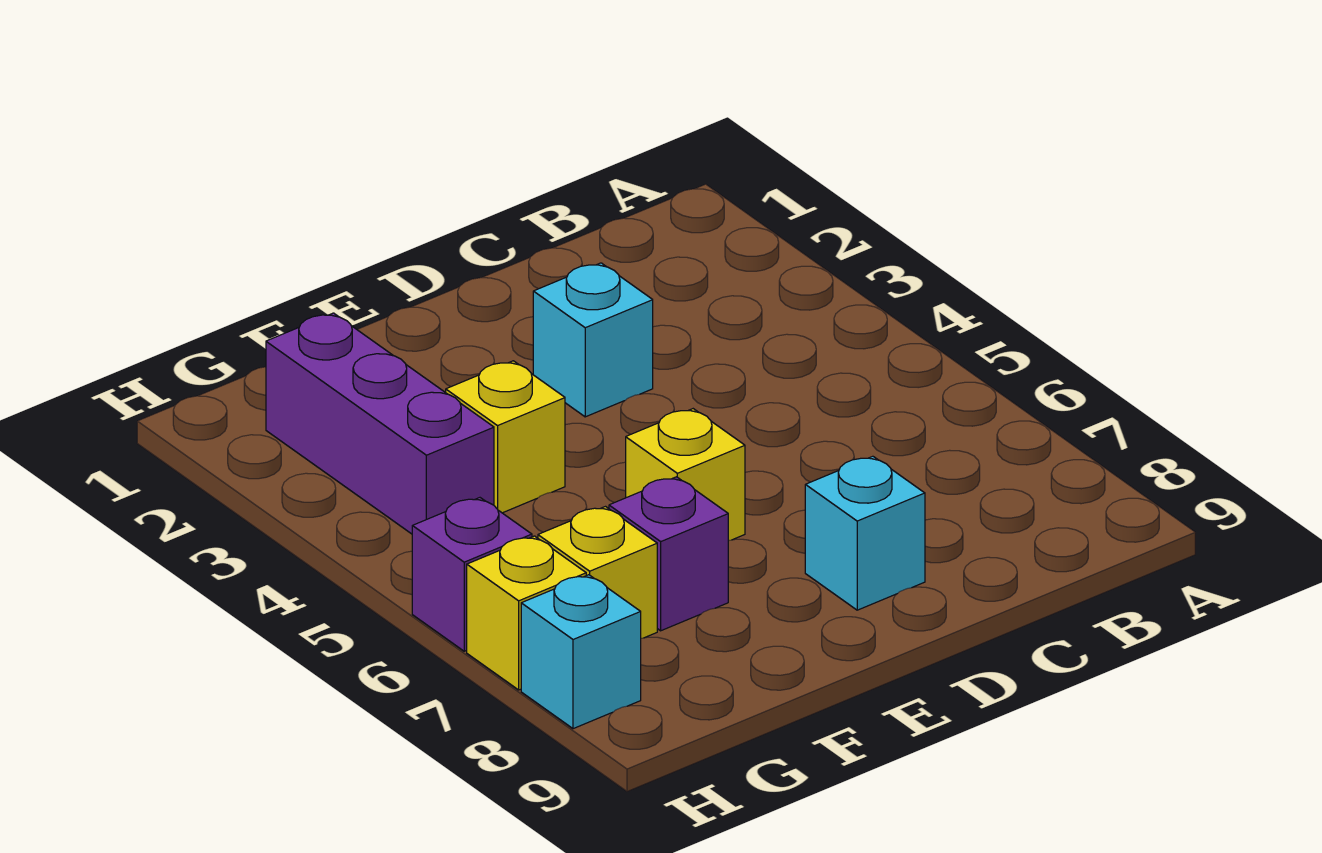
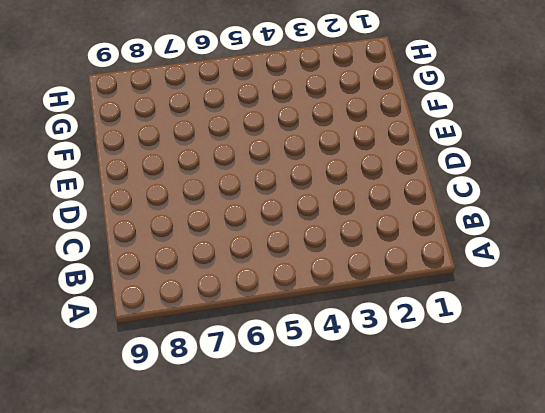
none -> cyan 1x1 brick [533,263,653,417]
none -> cyan 1x1 brick [805,456,925,610]

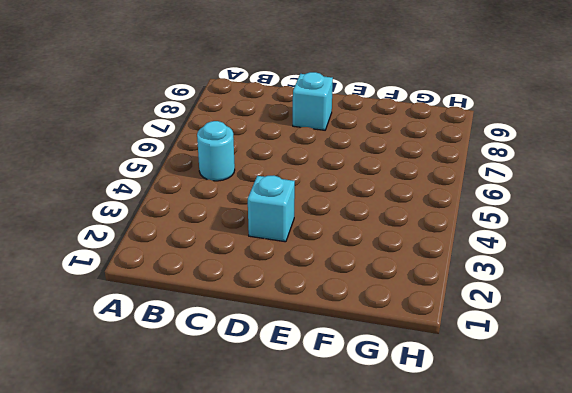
cyan 1x1 round brick [197,121,235,181] -> none
none -> yellow 1x1 brick [626,409,745,541]
none -> yellow 1x1 brick [446,361,565,513]

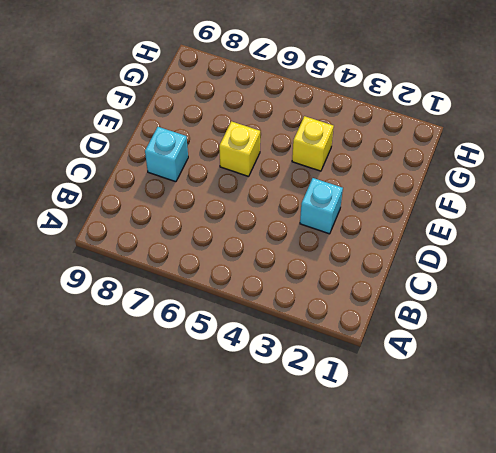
none -> purple 1x1 brick [609,477,728,631]
none -> purple 1x3 brick [266,313,494,534]

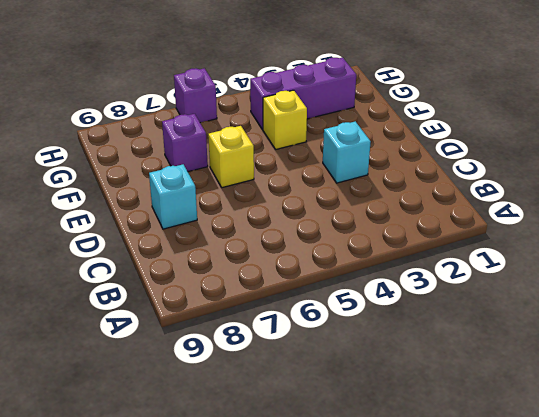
none -> yellow 1x1 brick [538,507,657,638]
none -> yellow 1x1 brick [467,536,586,690]

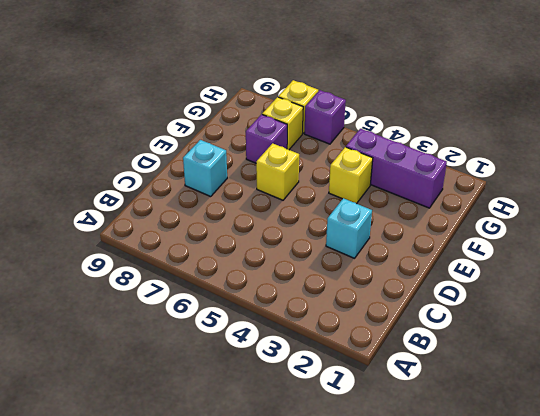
none -> cyan 1x1 brick [521,575,641,729]

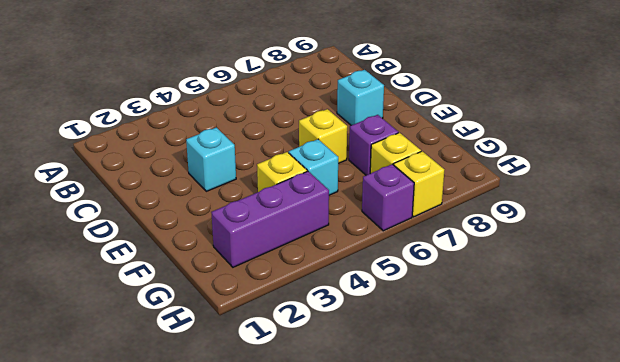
cyan 1x1 brick [289,139,338,195] -> cyan 1x1 brick moved to [521,575,641,729]

